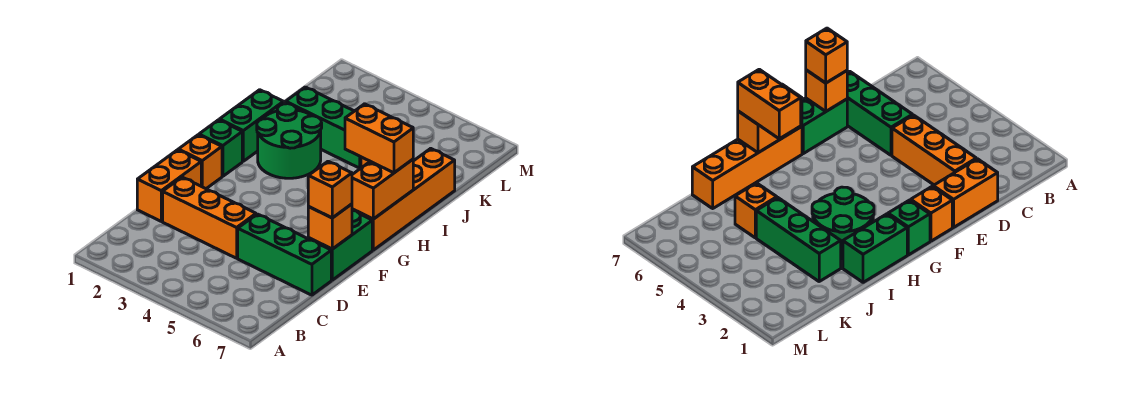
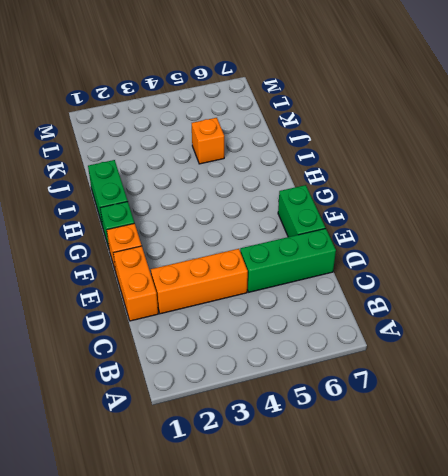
none -> orange 1x4 brick [352,148,455,250]
none -> green 2x2 round brick [257,104,322,178]
none -> green 1x3 brick [286,87,361,168]

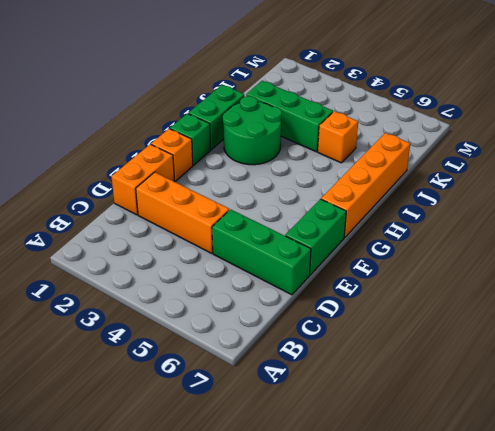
none -> orange 1x1 brick [308,204,352,249]
none -> orange 1x2 brick [352,159,413,219]
none -> orange 1x1 brick [308,161,352,218]

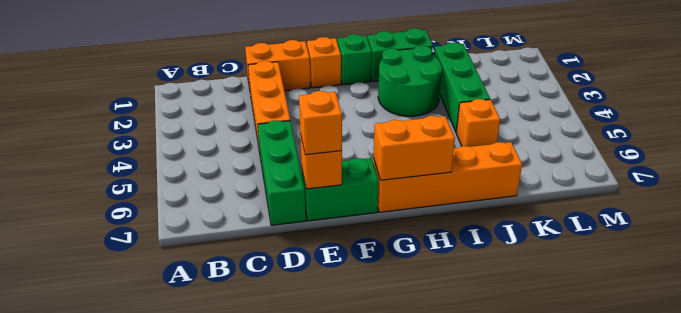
none -> orange 1x2 brick [345,104,413,173]

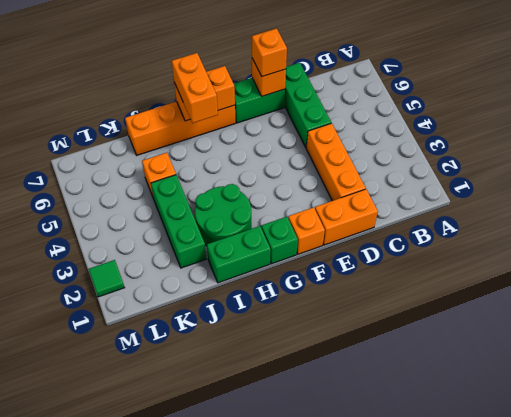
green 1x1 tile [89,260,124,297] -> none

